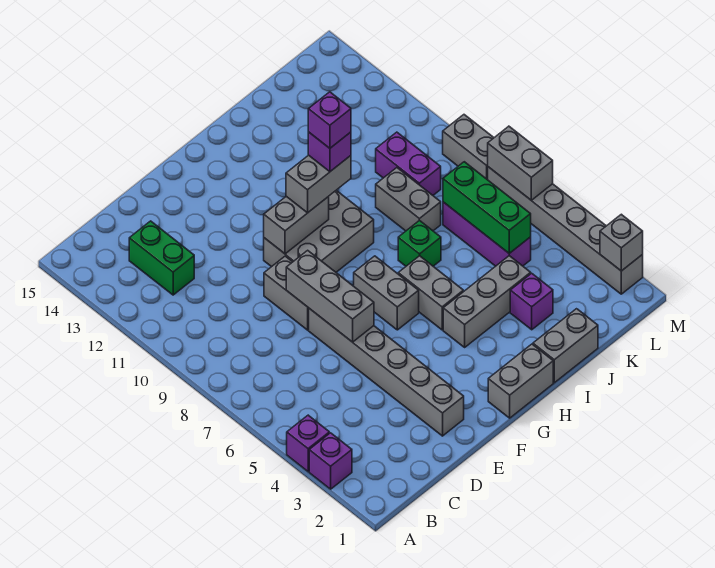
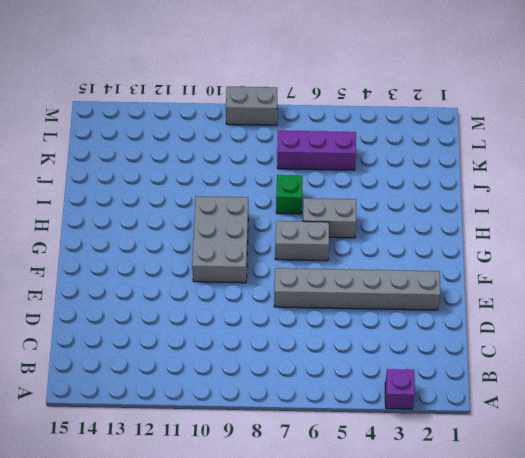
none -> purple 1x1 brick [287,415,329,472]
none -> green 1x2 brick [129,221,194,295]
none -> grey 1x2 brick [264,256,309,330]

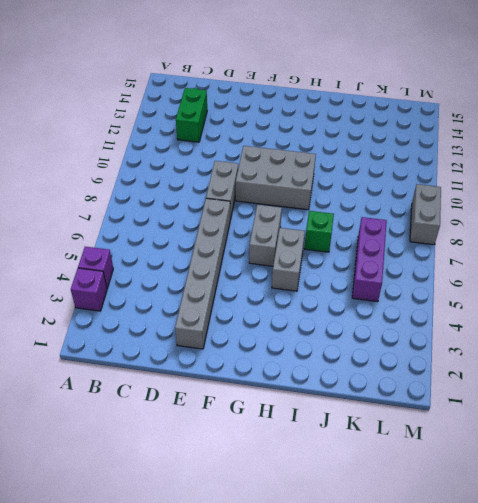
none -> grey 1x2 brick [488,344,553,418]
none -> grey 1x3 brick [443,256,531,347]
none -> grey 1x2 brick [533,309,598,383]

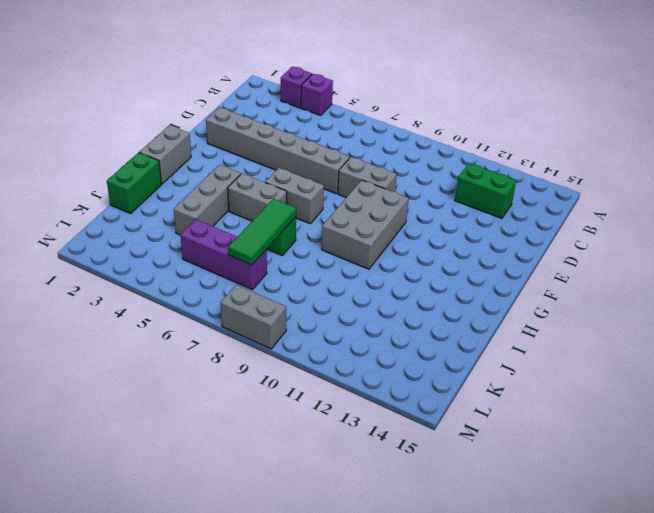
green 1x2 brick [107,153,161,214] -> grey 1x2 brick [533,309,598,383]
green 1x3 tile [228,199,296,265] -> green 1x3 brick [443,162,531,253]
none -> purple 1x1 brick [510,273,553,330]
none -> grey 1x2 brick [376,168,441,231]
none -> purple 1x2 brick [376,132,441,195]

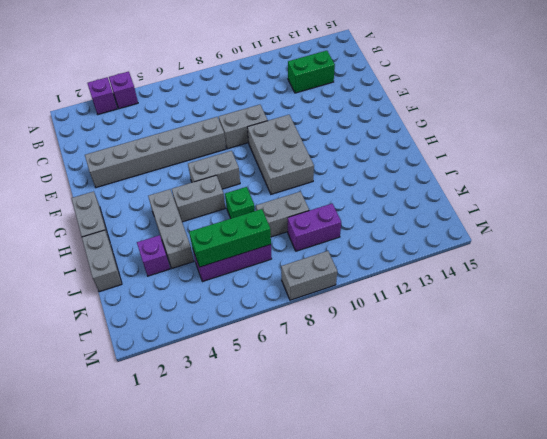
none -> grey 1x6 brick [488,167,643,294]
none -> grey 1x3 brick [286,250,374,342]
none -> grey 1x2 brick [264,196,329,254]

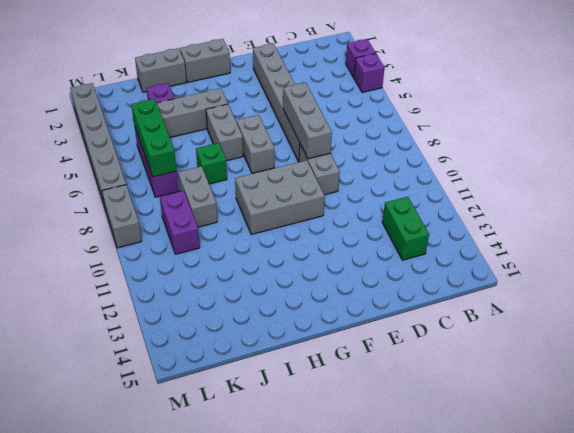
none -> grey 1x2 brick [264,196,329,254]
none -> grey 1x1 brick [600,214,643,271]
none -> grey 1x2 brick [488,126,553,201]

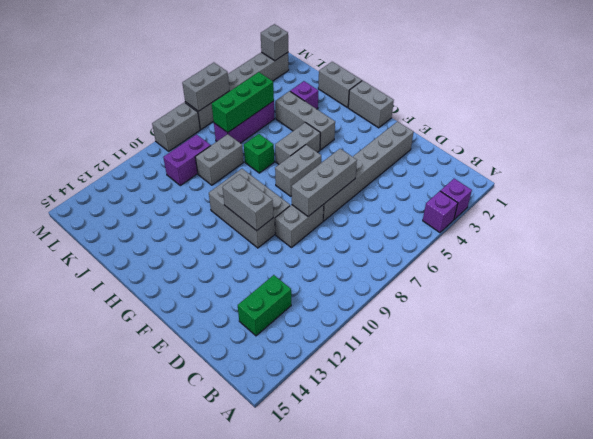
none -> grey 1x2 brick [286,155,351,213]
none -> purple 1x1 brick [308,132,351,172]
none -> purple 1x1 brick [308,92,351,148]

